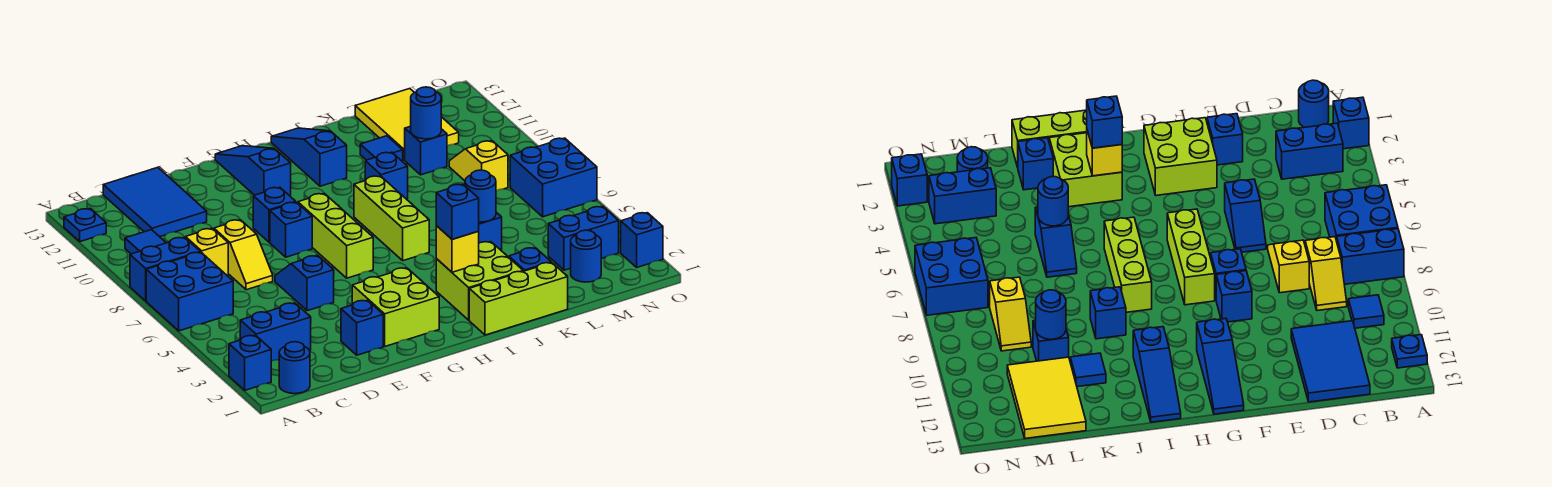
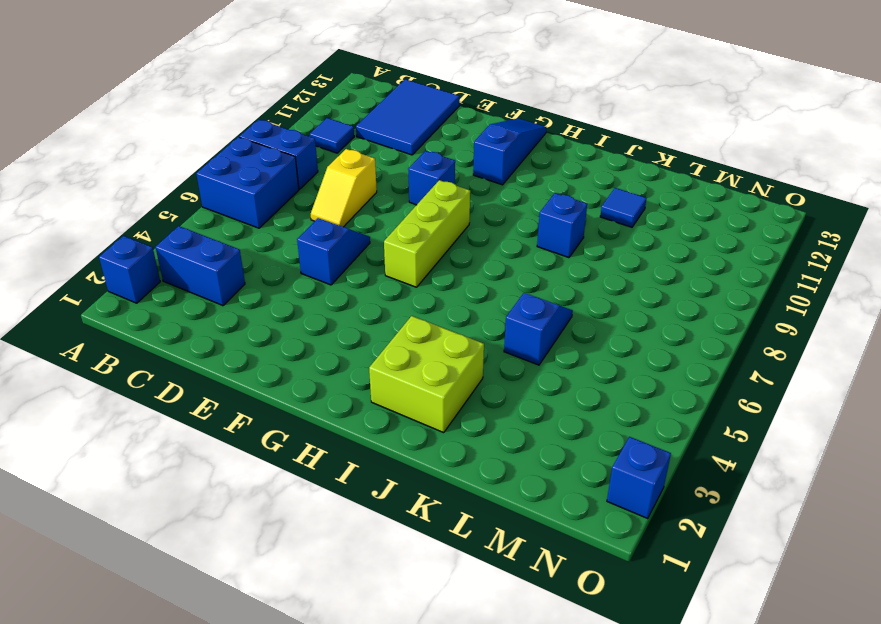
none -> blue 1x1 plate [64,209,106,242]
none -> blue 1x1 round brick [279,342,310,394]
none -> yellow 1x2 slope [185,228,228,276]
none -> blue 1x1 brick [341,300,383,355]

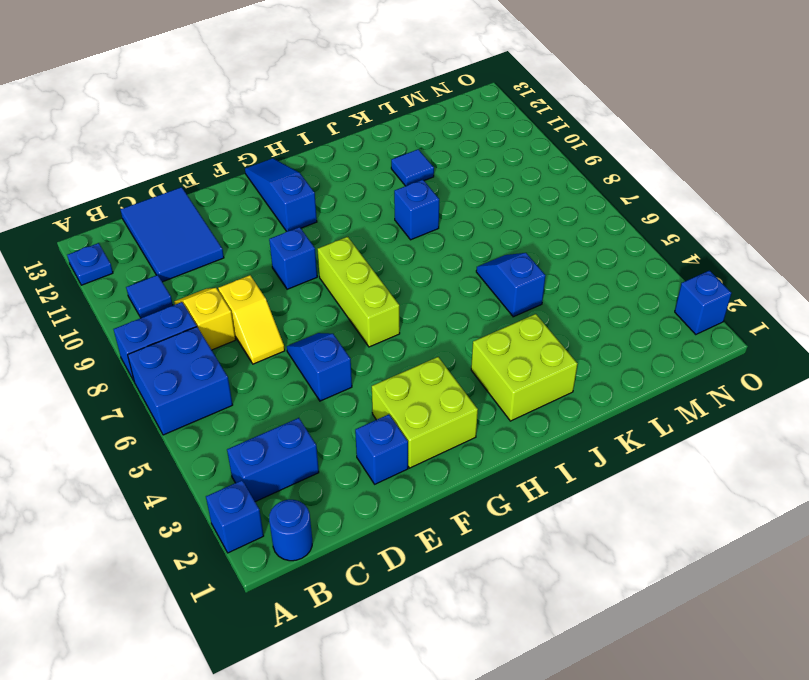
none -> blue 1x1 brick [270,202,312,257]
none -> lime 1x3 brick [469,263,568,335]
none -> lime 1x3 brick [354,176,429,261]
none -> blue 1x3 slope [271,128,347,186]

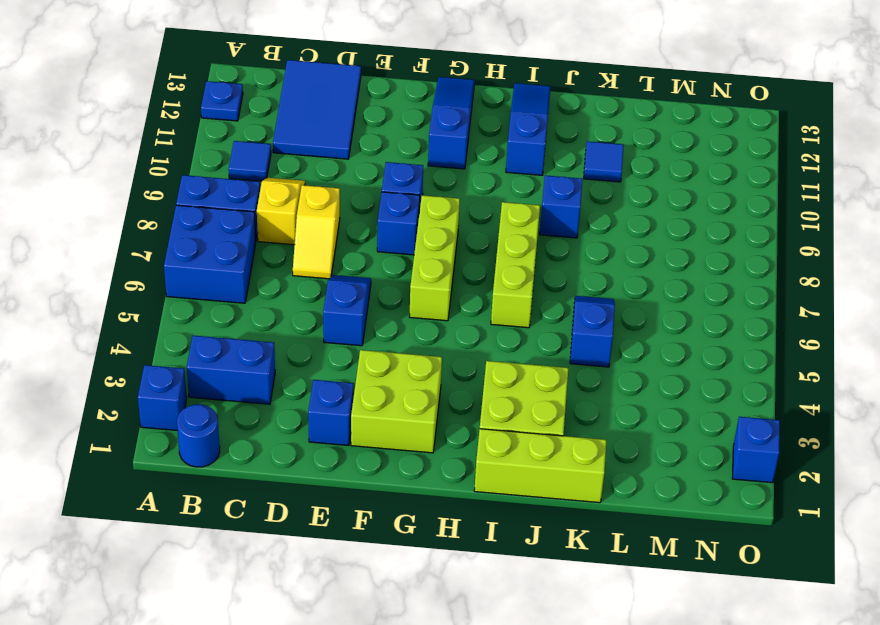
none -> blue 1x1 brick [509,248,551,271]
none -> blue 1x1 brick [405,126,447,175]
none -> yellow 2x3 tile [355,89,459,160]
none -> blue 1x1 round brick [571,230,601,282]

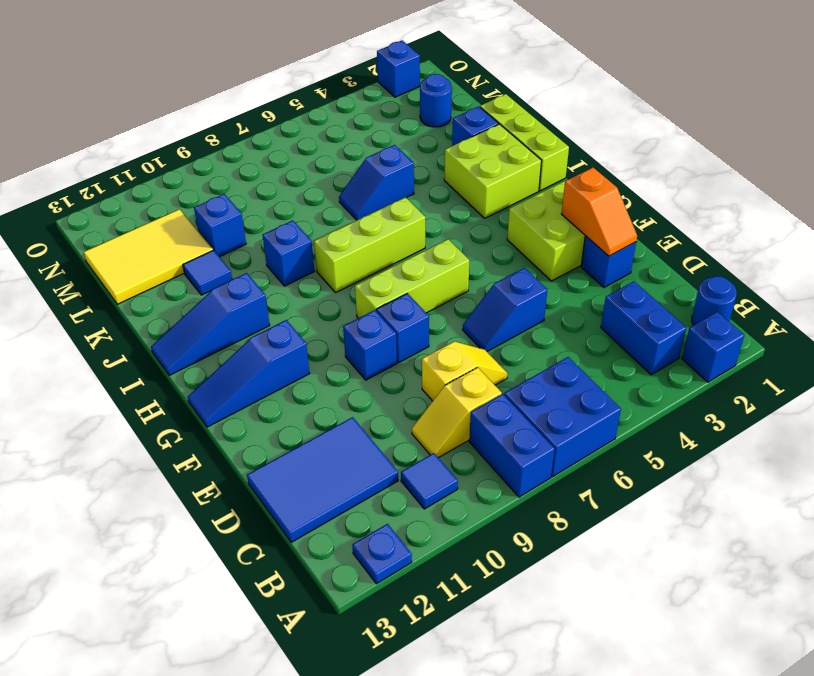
orange 1x2 slope [562,168,637,256] -> none
none -> blue 1x2 brick [548,207,619,270]
none -> yellow 1x2 slope [449,141,508,191]
none -> blue 2x2 brick [510,138,597,217]
none -> yellow 1x1 brick [436,226,479,272]

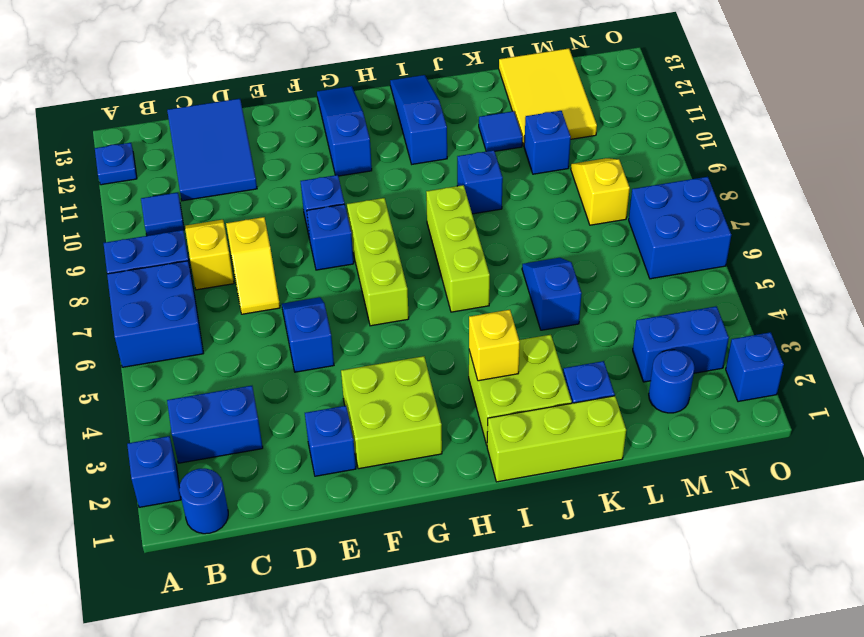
none -> blue 1x1 round brick [465,170,496,222]
none -> blue 1x1 round brick [411,87,441,139]
none -> blue 1x1 brick [436,184,479,239]

